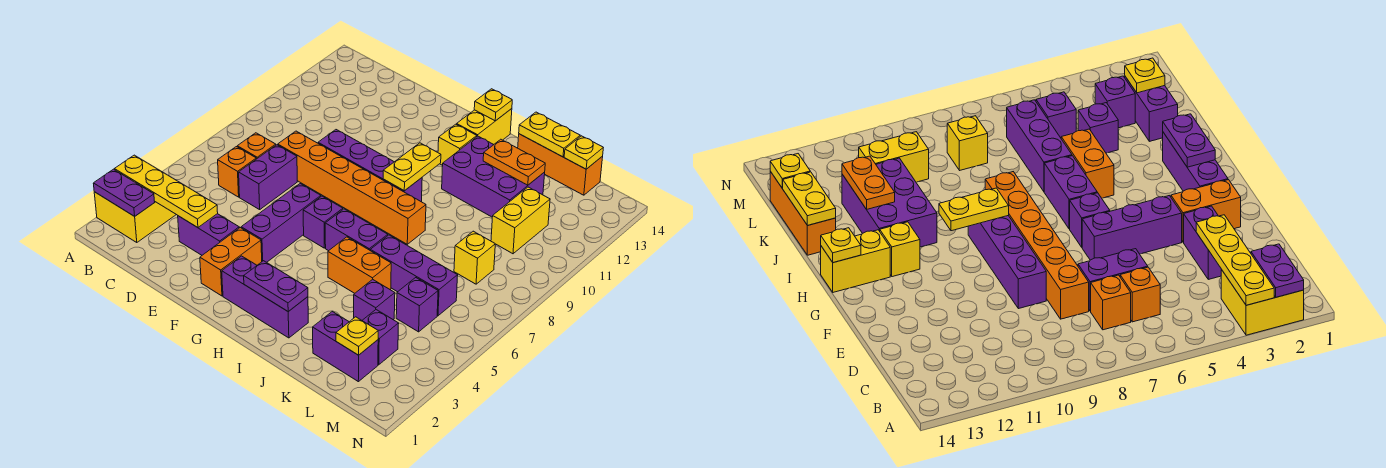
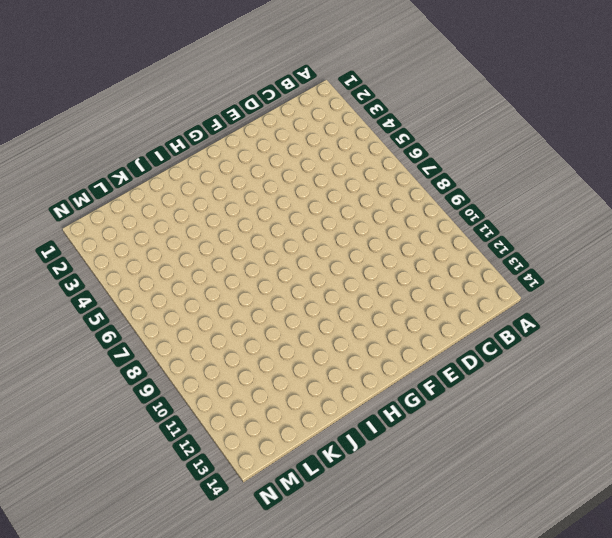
none -> yellow 2x2 brick [94,192,176,243]
none -> orange 1x1 brick [218,147,256,197]
none -> orange 1x1 brick [237,133,276,159]
none -> purple 1x2 brick [178,214,239,255]

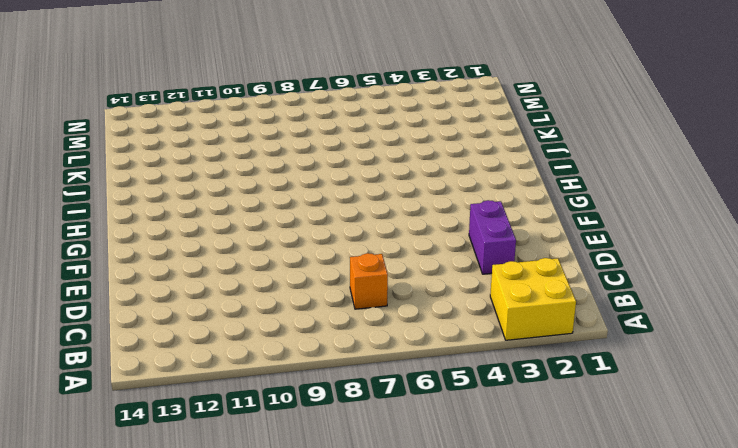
none -> orange 1x1 brick [218,147,256,197]
none -> purple 1x2 brick [239,145,297,210]
none -> orange 1x6 brick [278,131,426,244]
none -> purple 1x4 brick [318,130,422,202]

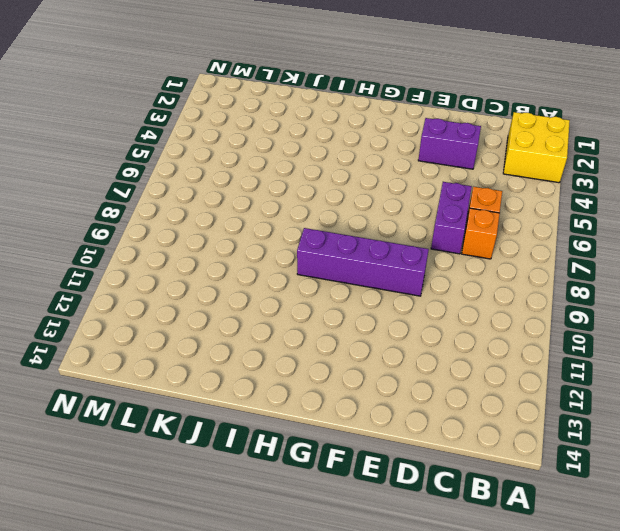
none -> orange 1x6 brick [278,131,426,244]
none -> orange 1x2 brick [200,228,262,296]
none -> purple 1x3 brick [241,184,321,262]
none -> purple 1x3 brick [222,256,308,338]

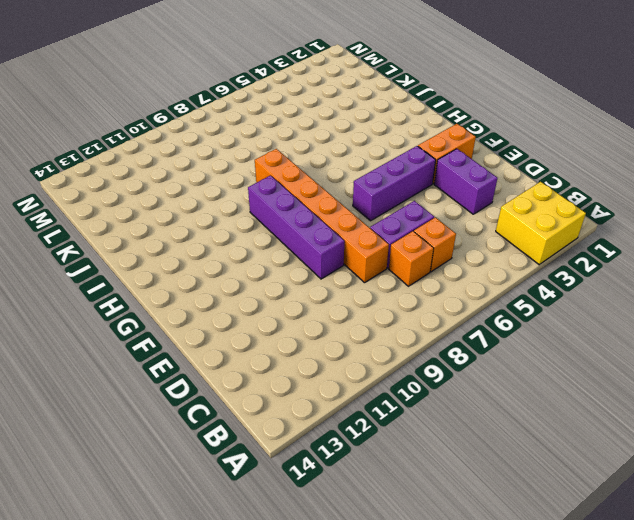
none -> purple 1x3 brick [222,256,308,338]
none -> purple 1x1 brick [303,196,343,248]
none -> purple 1x2 brick [325,209,388,251]
none -> yellow 1x1 brick [438,124,477,166]

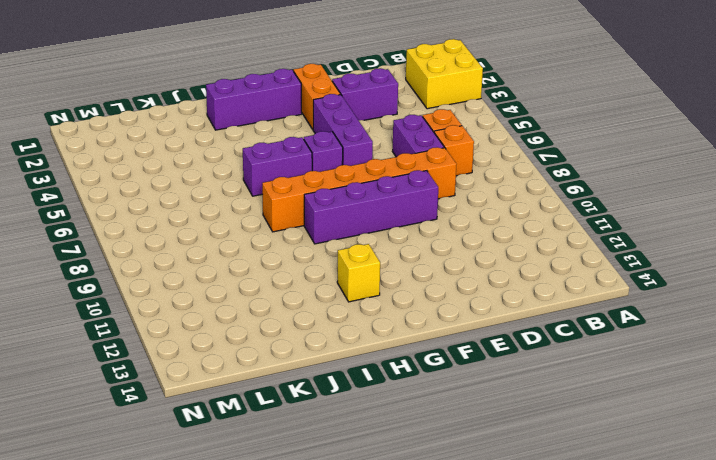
none -> yellow 1x2 brick [457,109,512,144]
none -> orange 1x2 brick [328,237,391,293]
none -> purple 2x3 brick [442,136,545,217]
none -> purple 1x3 brick [370,235,458,316]

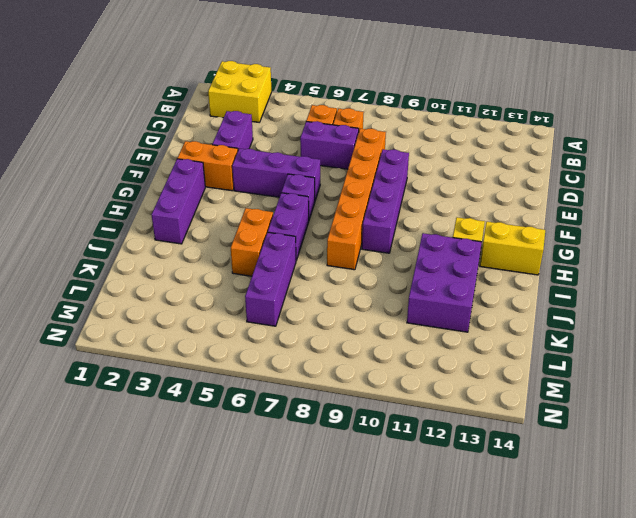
none -> orange 1x3 brick [518,134,603,195]
none -> purple 1x2 brick [313,312,378,382]
none -> purple 1x1 brick [354,279,395,320]
none -> purple 1x1 brick [362,310,399,365]

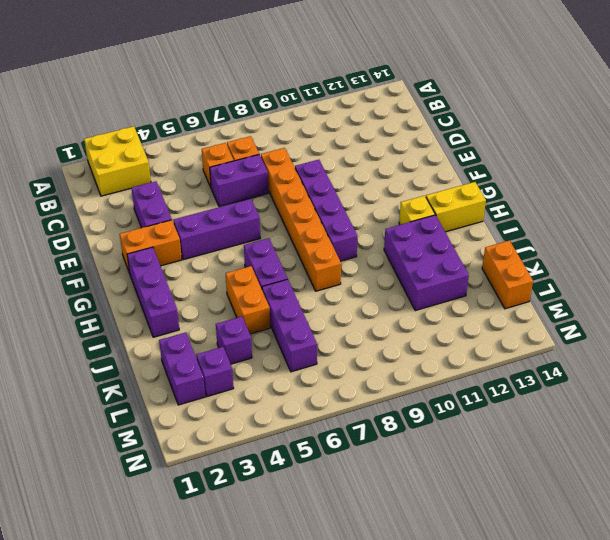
orange 1x2 brick [482,240,533,309] -> orange 1x3 brick [518,134,603,195]
none -> purple 1x1 brick [303,196,343,248]
none -> purple 1x1 brick [396,278,438,332]
none -> yellow 1x1 brick [454,231,495,284]
none -> yellow 1x2 brick [491,187,550,254]

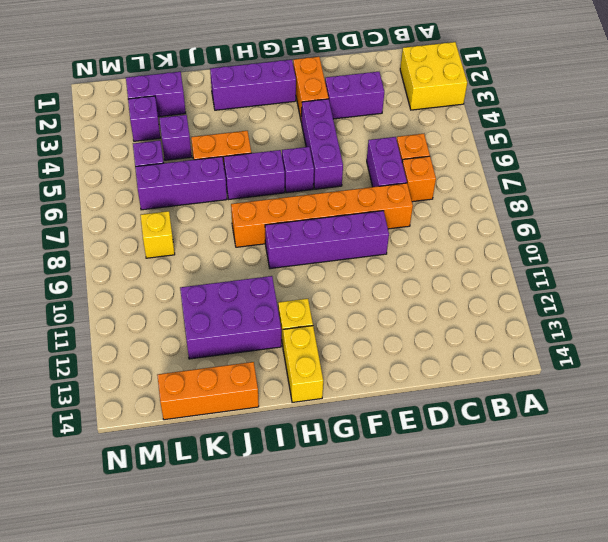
none -> yellow 1x2 brick [491,187,550,254]
none -> purple 1x2 plate [93,169,155,216]
none -> yellow 1x4 plate [115,155,218,228]
none -> purple 1x2 plate [244,261,308,312]

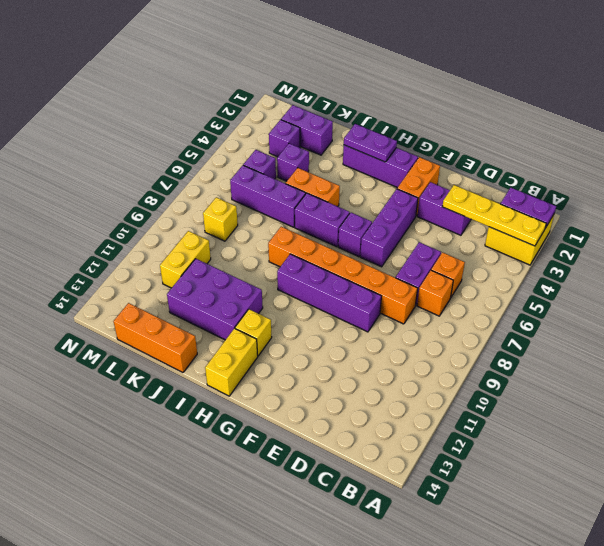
none -> yellow 1x2 plate [383,143,441,191]
none -> yellow 1x1 plate [474,89,512,121]
none -> orange 1x2 plate [483,139,545,185]
none -> yellow 1x2 plate [519,112,580,157]

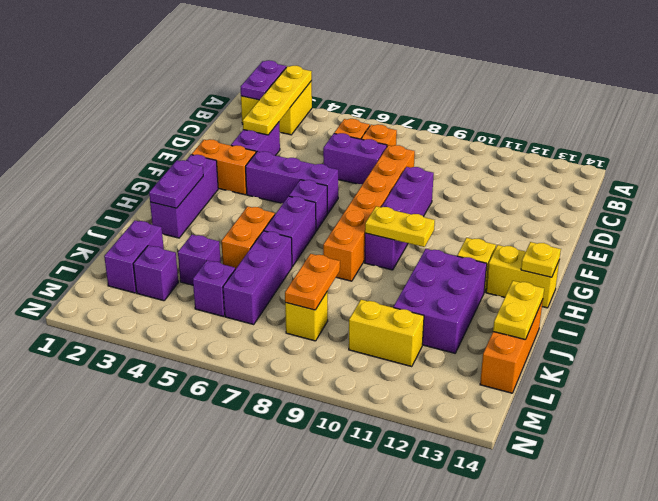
orange 1x2 plate [285,254,340,310] -> orange 1x2 plate moved to [483,139,545,185]
none -> yellow 1x1 plate [336,317,378,355]
none -> yellow 1x1 plate [564,136,603,169]

